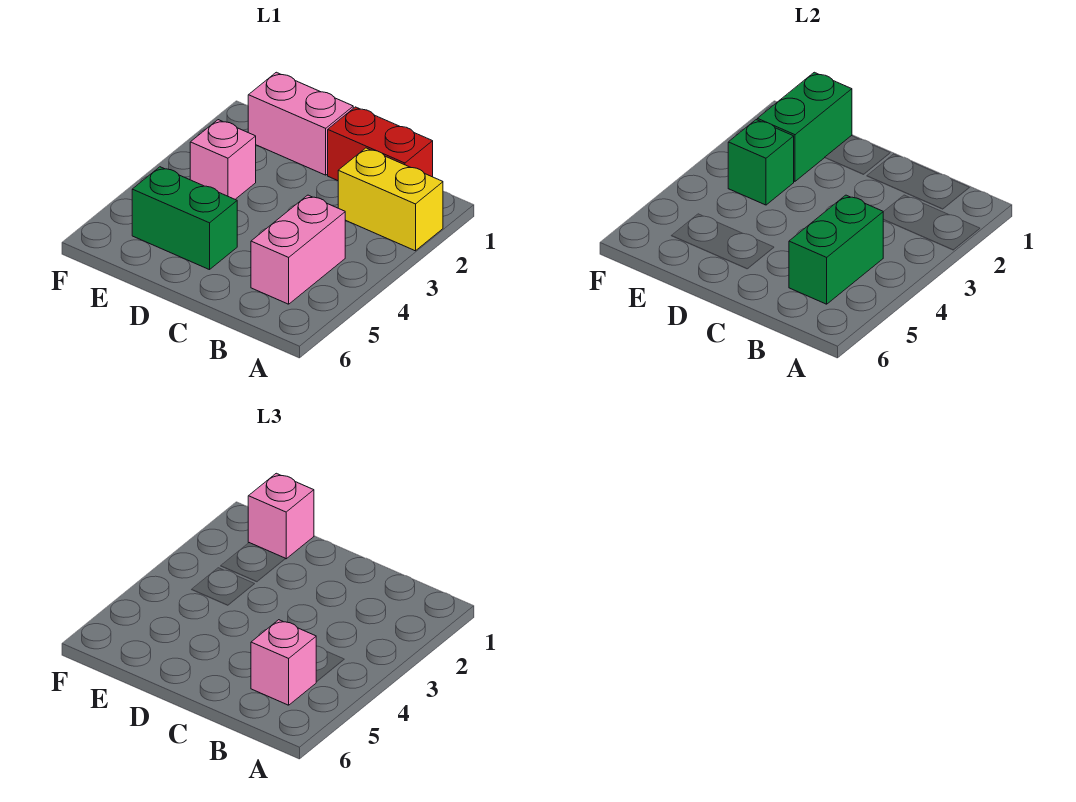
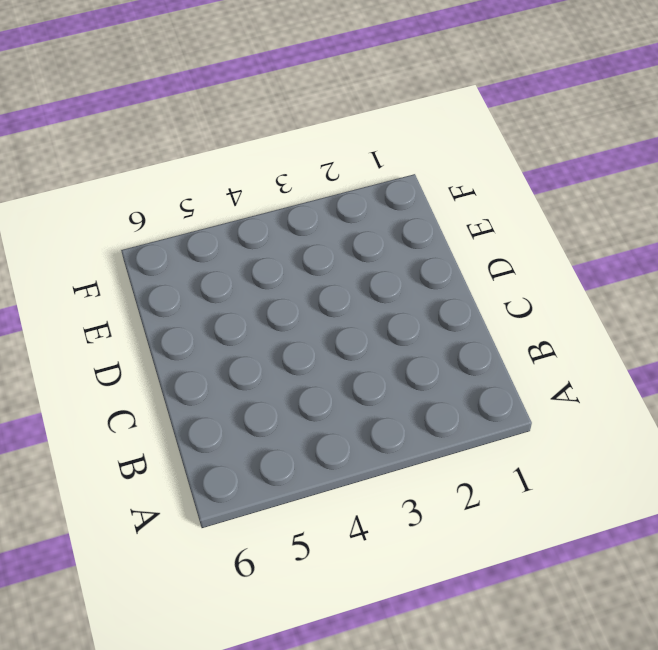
none -> yellow 1x2 brick [338,148,443,251]
none -> red 1x2 brick [328,107,433,181]

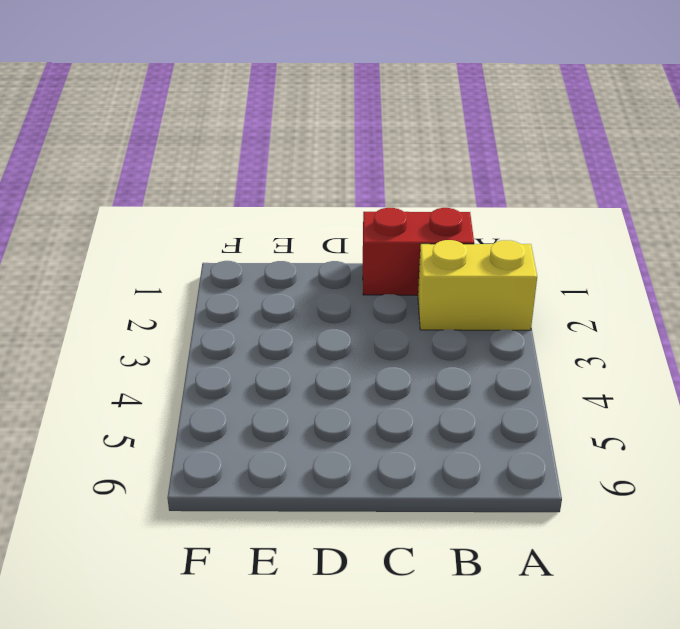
none -> pink 1x2 brick [251,195,345,304]
none -> pink 1x2 brick [248,72,353,175]

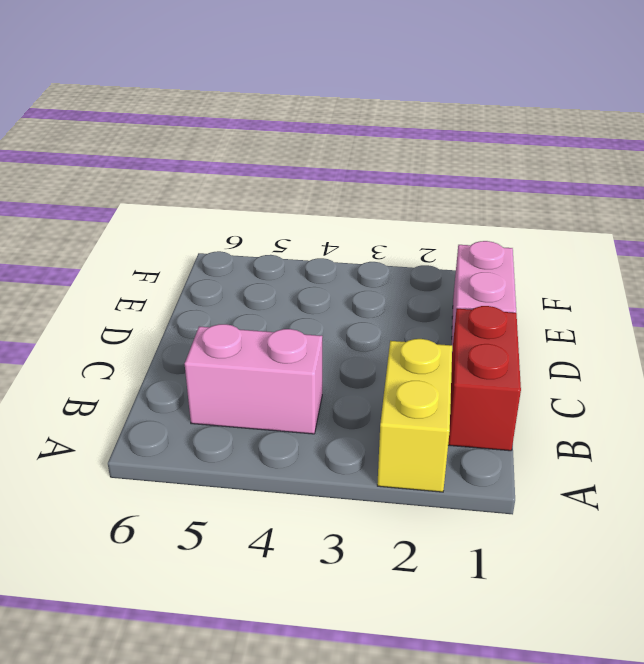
none -> green 1x2 brick [132,167,237,270]
none -> pink 1x1 brick [190,120,256,199]

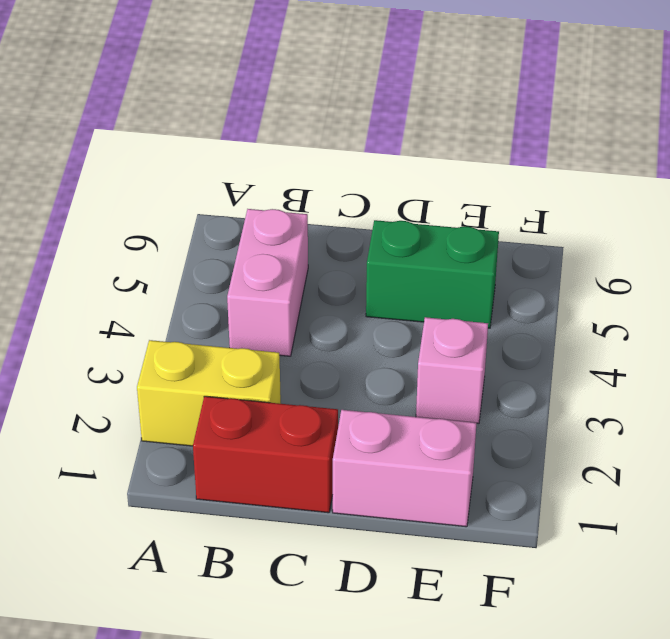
none -> green 1x2 brick [789,195,883,304]
none -> green 1x2 brick [757,72,852,181]

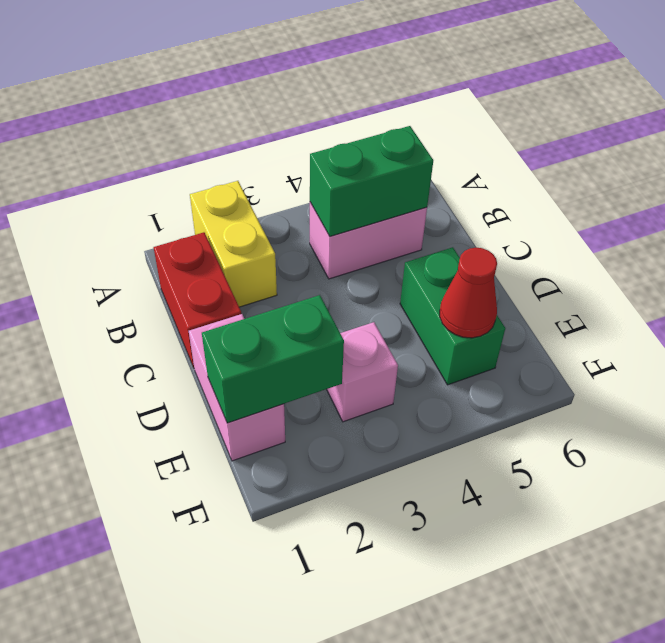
red 1x1 cone [440,248,497,338] -> none
none -> green 1x1 brick [728,120,794,205]
none -> pink 1x1 brick [251,620,316,705]

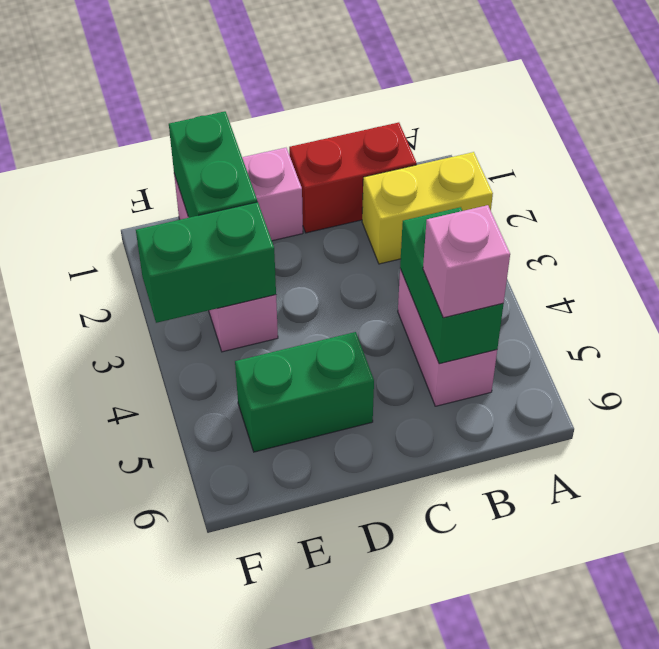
green 1x2 brick [136,202,276,323] -> green 1x1 brick [728,120,794,205]
none -> pink 1x1 brick [248,473,314,559]

